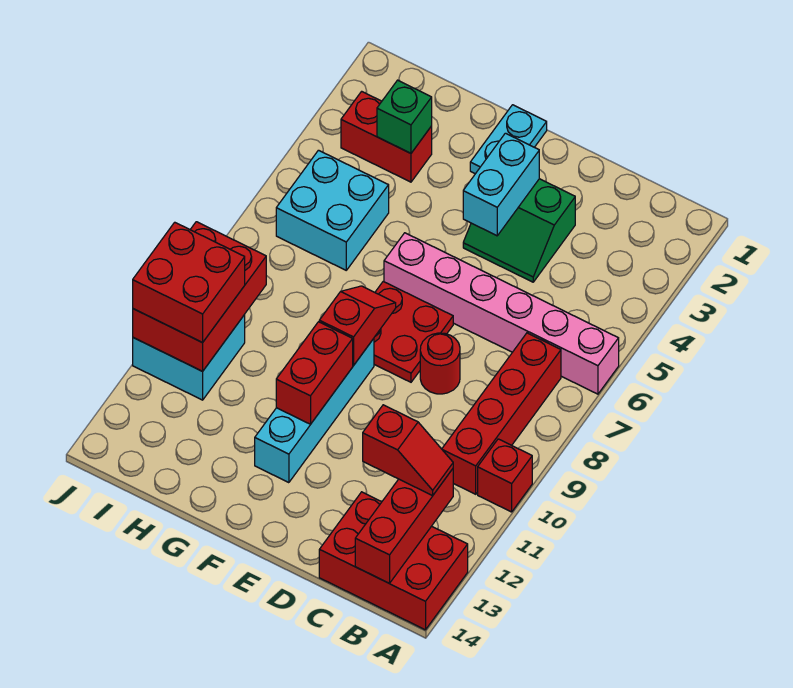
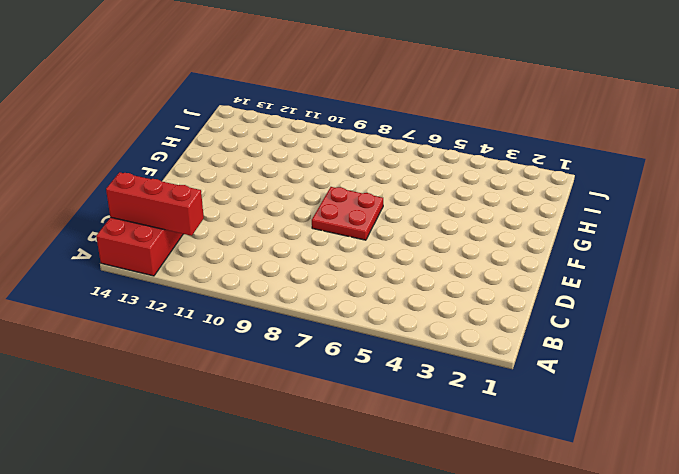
none -> pink 1x6 brick [384,233,619,394]
none -> red 1x1 brick [478,439,532,512]
none -> red 1x4 brick [442,333,561,494]

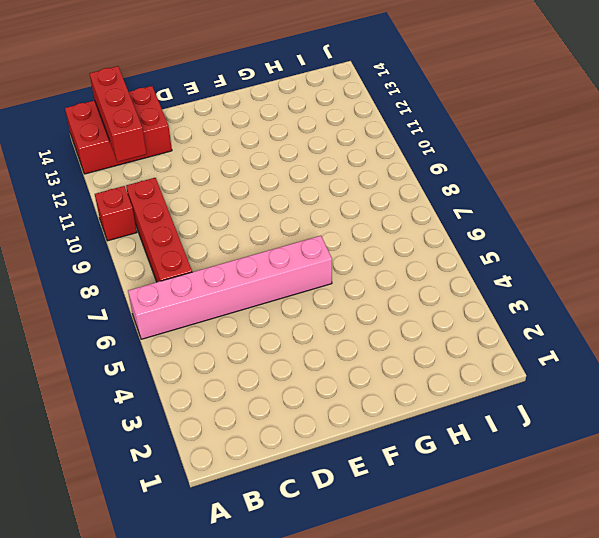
none -> green 2x2 slope [463,179,575,282]
none -> red 1x1 round brick [420,333,460,394]
none -> red 2x2 plate [374,282,453,382]

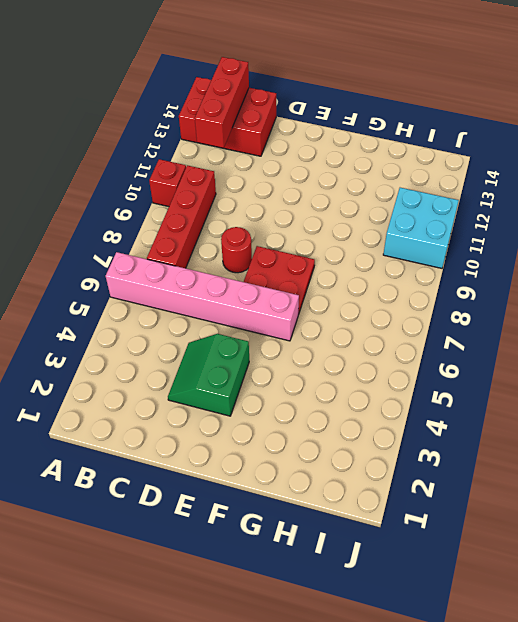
green 2x2 slope [168,334,249,416] -> green 2x2 slope turned to [463,179,575,282]
none -> cyan 1x2 plate [470,105,547,174]
none -> cyan 1x4 brick [255,339,374,483]
none -> red 1x2 brick [341,91,432,182]

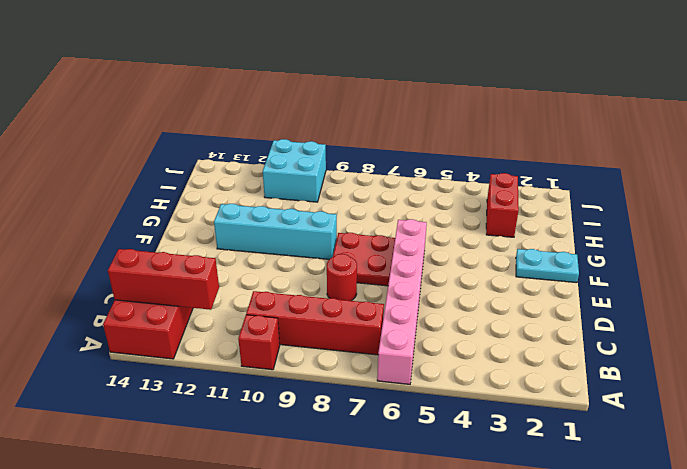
none -> green 2x2 slope [463,179,575,282]
none -> cyan 2x2 brick [276,150,389,270]
none -> cyan 1x2 brick [463,133,539,236]

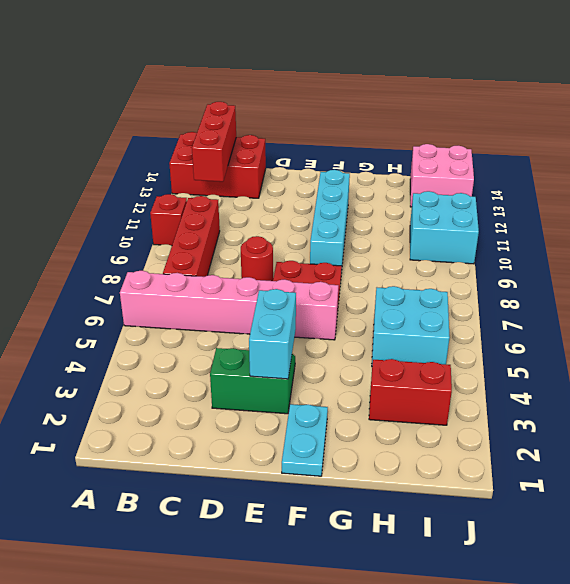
pink 2x2 brick [410,144,474,207] -> none
none -> red 1x2 slope [319,286,396,365]
none -> red 1x2 brick [276,322,353,424]
none -> green 1x1 brick [377,80,432,153]

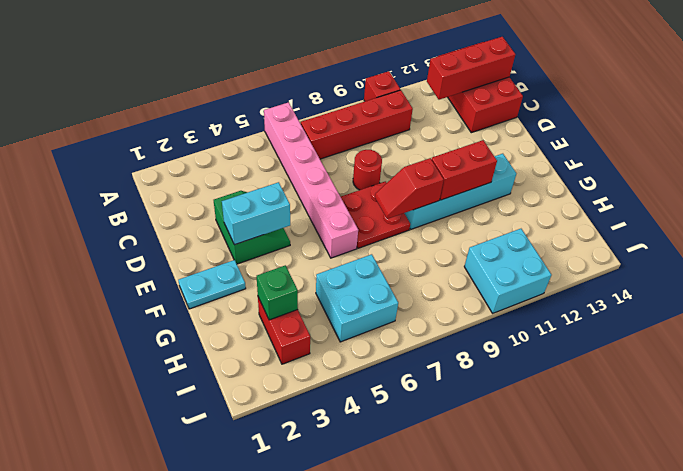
none -> red 2x3 brick [133,222,266,371]
none -> red 1x2 slope [363,405,453,496]
none -> red 2x2 brick [133,222,245,343]

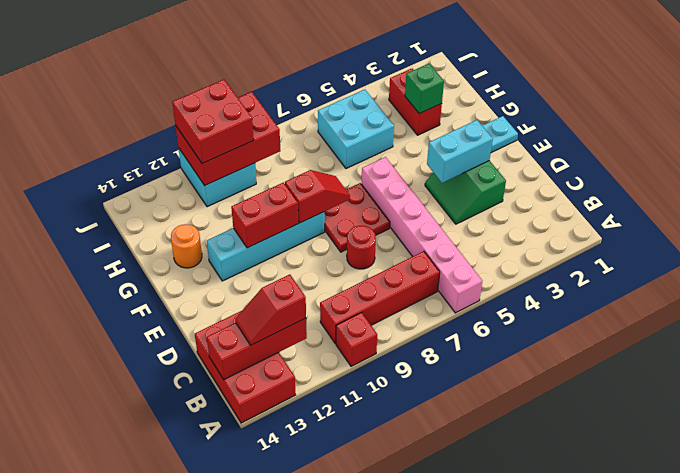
red 1x2 slope [235,274,306,345] -> red 1x2 slope turned to [363,405,453,496]
orange 1x1 round brick [171,224,202,268] -> none

